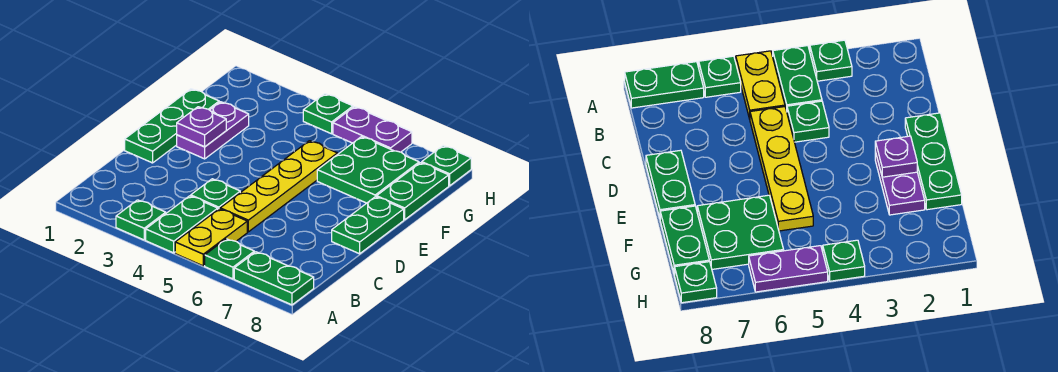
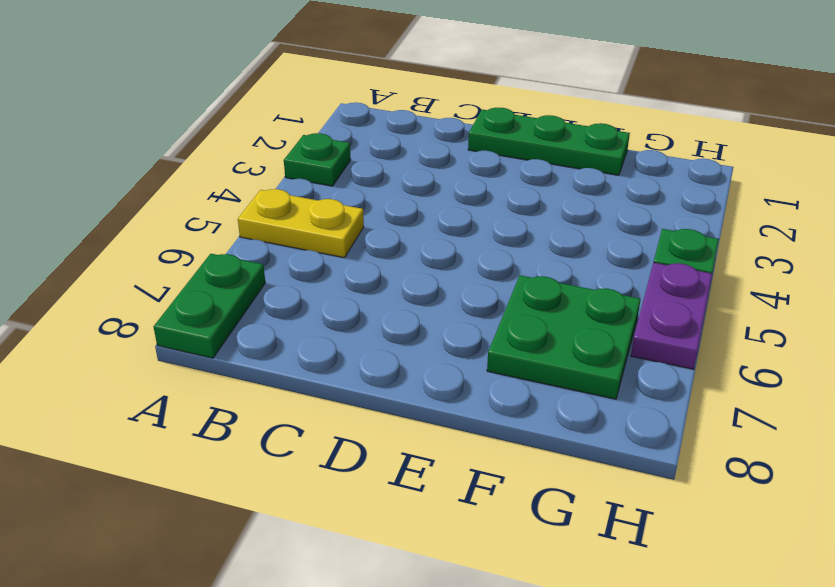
none -> green 1x2 plate [146,196,218,253]
none -> green 1x1 plate [205,239,254,279]
none -> green 1x1 plate [191,179,240,209]

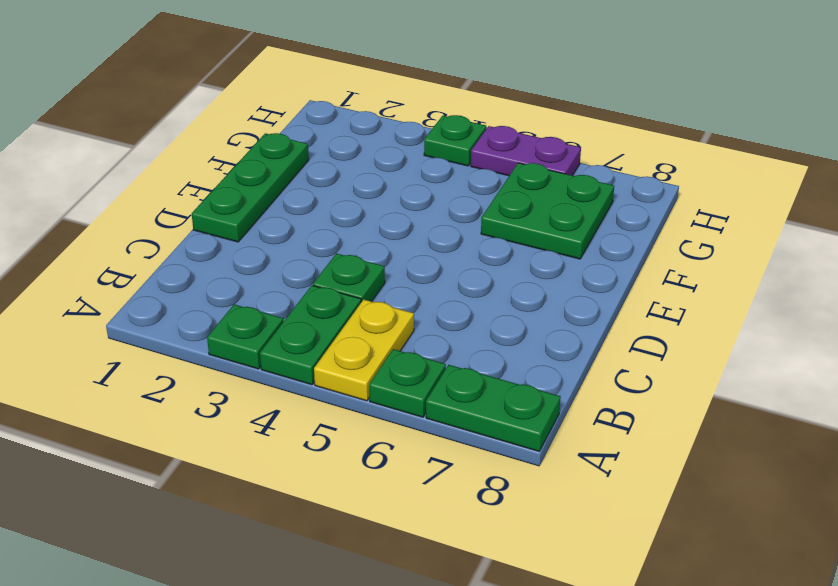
none -> yellow 1x4 plate [220,141,337,232]
none -> green 1x2 plate [332,197,404,254]
none -> purple 1x2 plate [177,102,249,159]

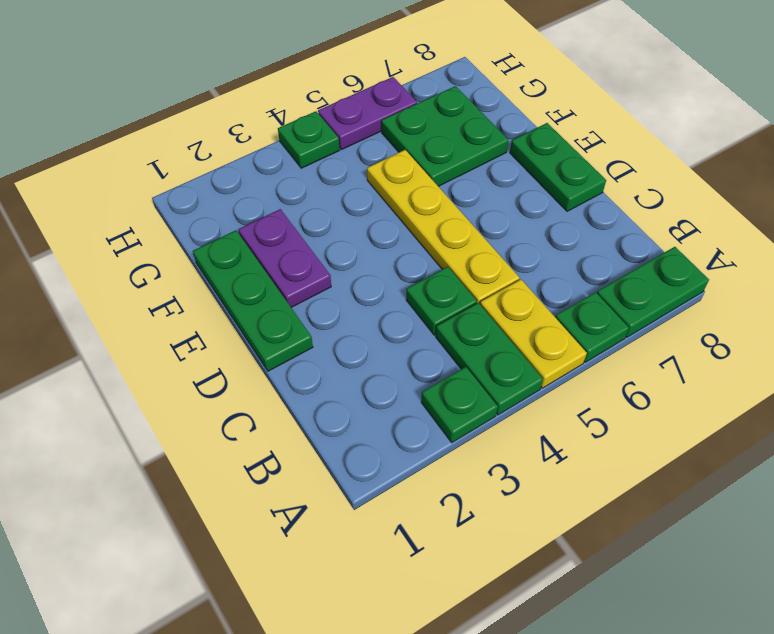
none -> green 1x2 plate [377,163,449,220]
none -> green 1x1 plate [422,146,471,186]
none -> purple 1x1 plate [177,107,226,147]

